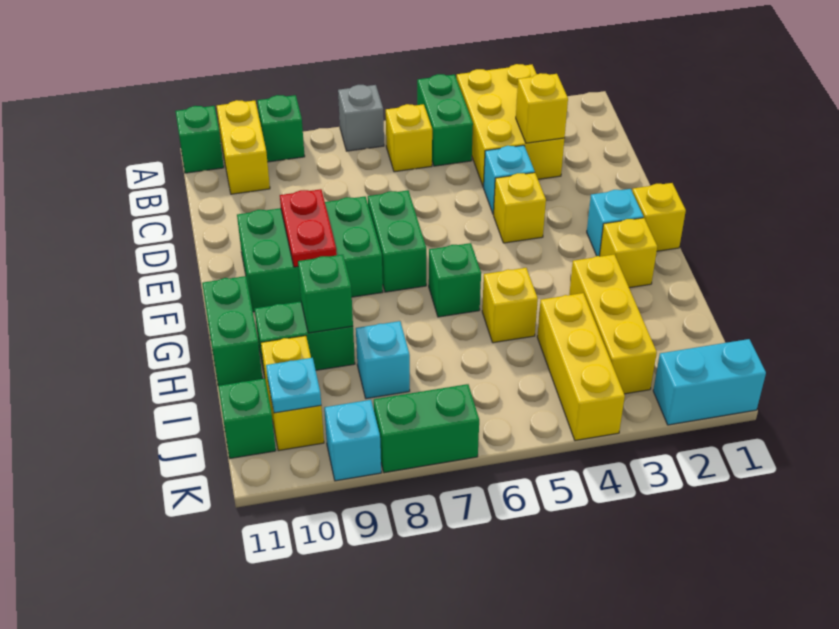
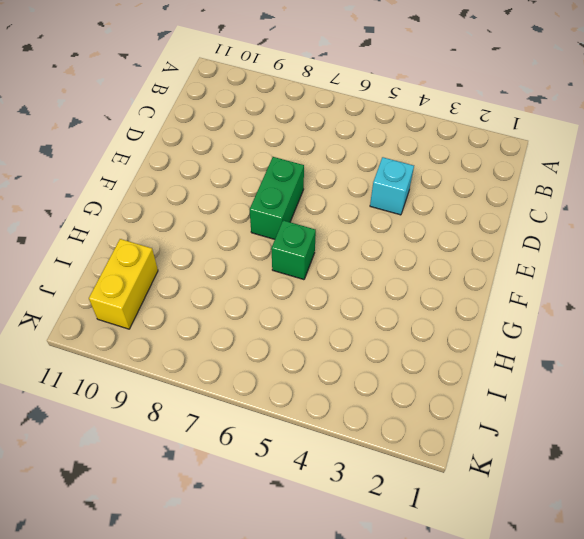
none -> yellow 2x3 brick [457,64,564,187]
none -> green 1x2 brick [417,74,473,166]
none -> grey 1x1 brick [338,85,384,151]
none -> green 1x1 brick [257,95,305,162]

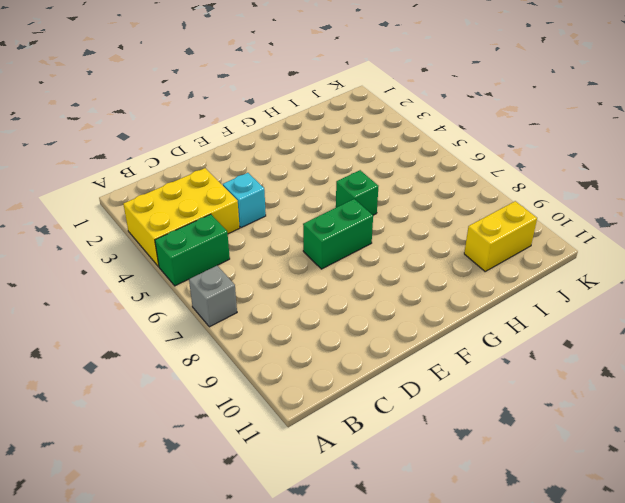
none -> green 1x1 brick [257,95,305,162]
none -> yellow 1x2 brick [217,100,270,194]
none -> green 1x1 brick [176,106,224,173]
none -> yellow 1x1 brick [386,104,432,172]

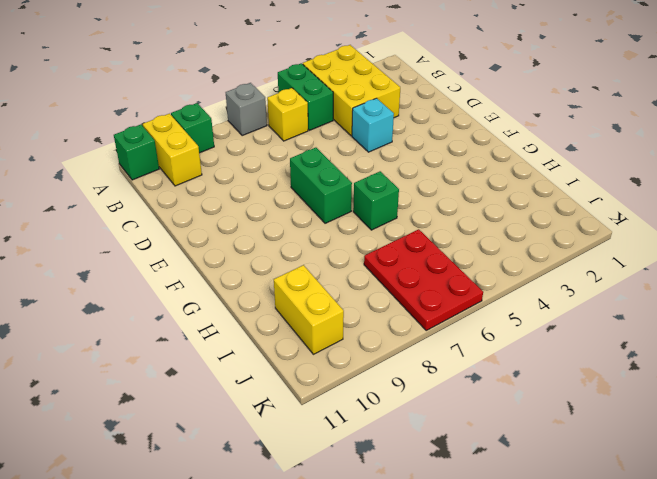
red 2x3 plate [364,229,483,330] -> green 1x2 brick [374,384,479,473]
none -> yellow 1x1 brick [494,173,546,243]
none -> green 2x3 brick [237,197,383,312]
none -> yellow 1x1 brick [632,183,686,251]
none -> cyan 1x1 brick [587,189,643,256]

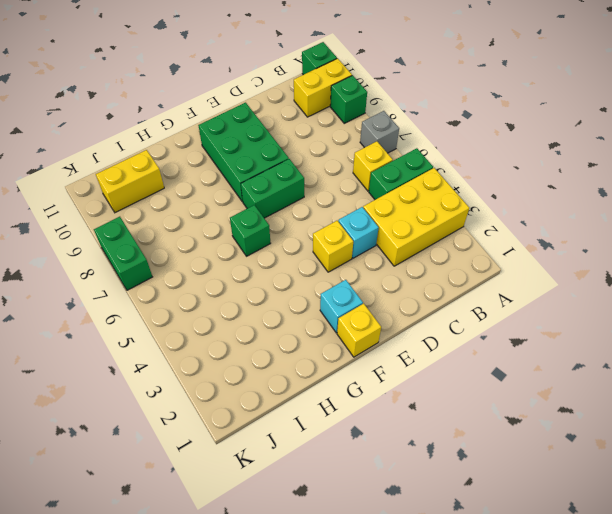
none -> yellow 1x1 brick [600,218,657,288]
none -> green 1x2 brick [202,276,263,386]
none -> yellow 1x3 brick [569,255,657,394]
none -> yellow 1x1 brick [482,268,538,343]

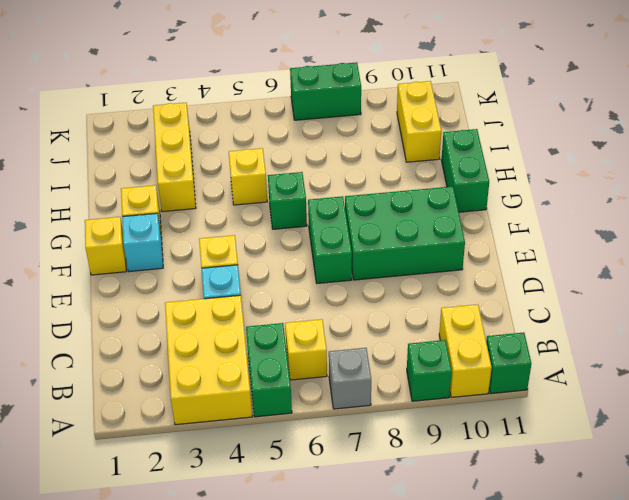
none -> green 1x2 brick [255,302,355,377]
none -> yellow 1x3 brick [537,293,625,441]
none -> cyan 1x1 brick [356,321,410,399]
none -> green 1x1 brick [218,378,276,458]

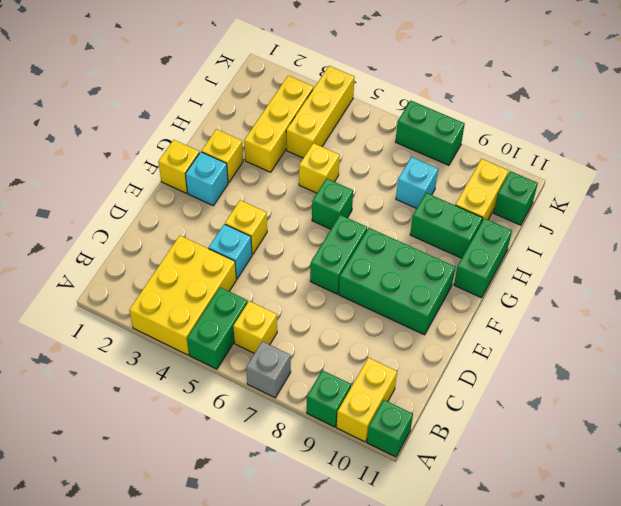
none -> cyan 1x2 brick [653,339,766,425]
none -> cyan 1x1 brick [324,400,381,481]
none -> yellow 1x1 brick [516,73,568,143]
none -> red 1x2 plate [280,189,337,267]

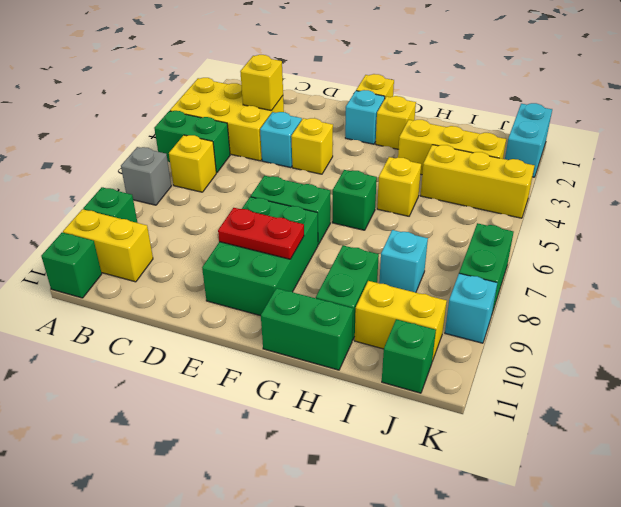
none -> green 1x1 brick [298,255,353,333]
none -> cyan 1x1 plate [266,358,321,413]

